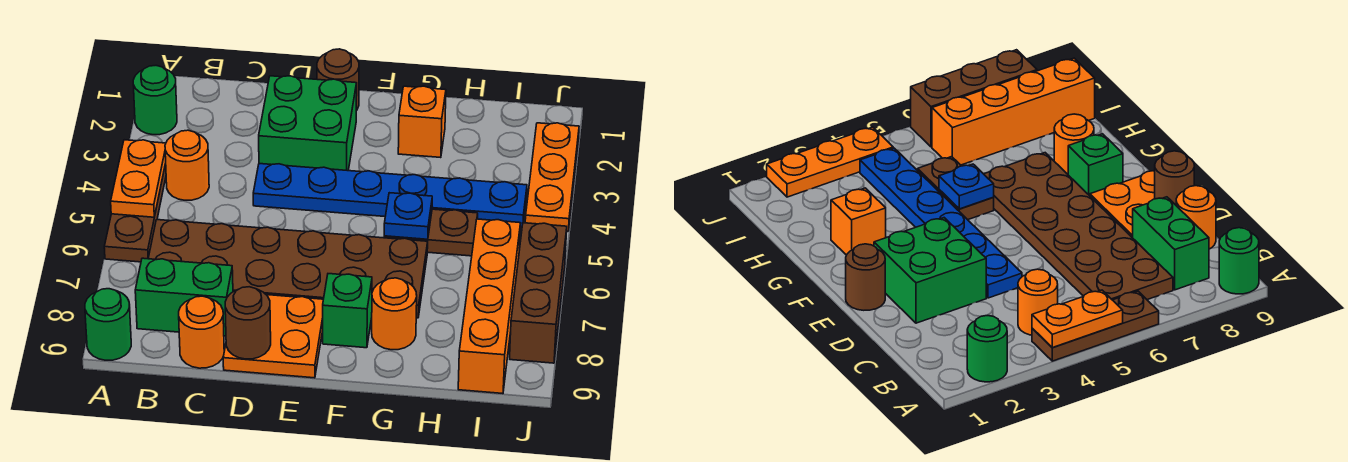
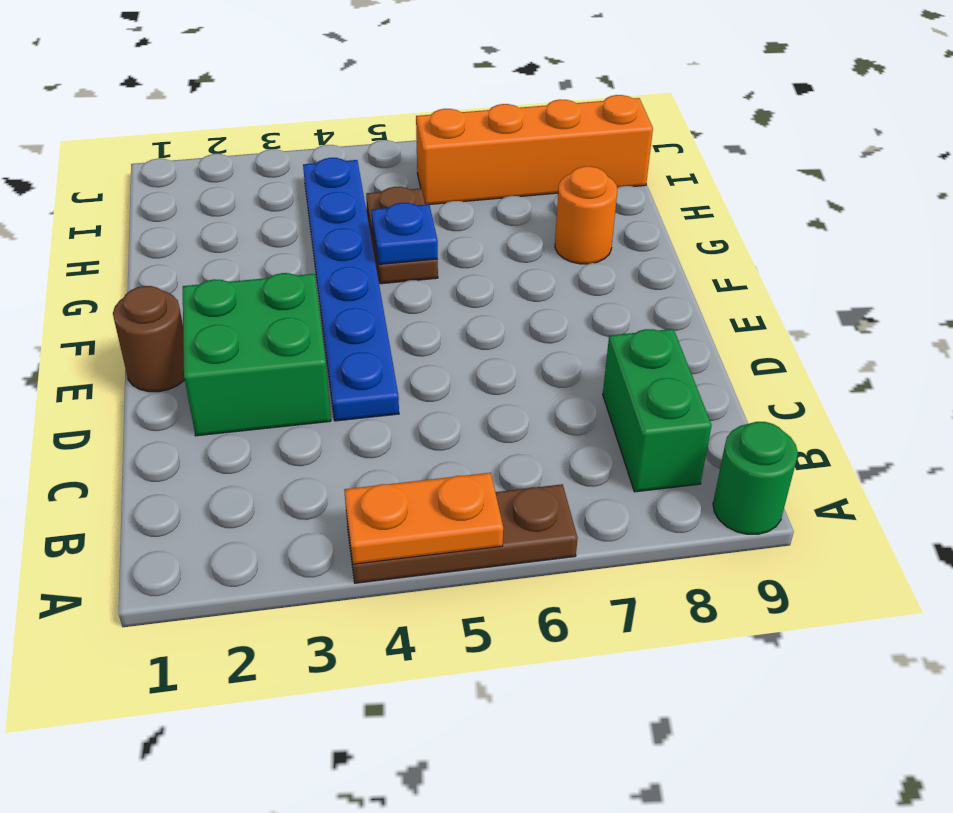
none -> green 1x1 round brick [133,66,177,135]
none -> orange 1x1 round brick [165,130,209,200]
none -> brown 2x6 plate [148,220,428,318]

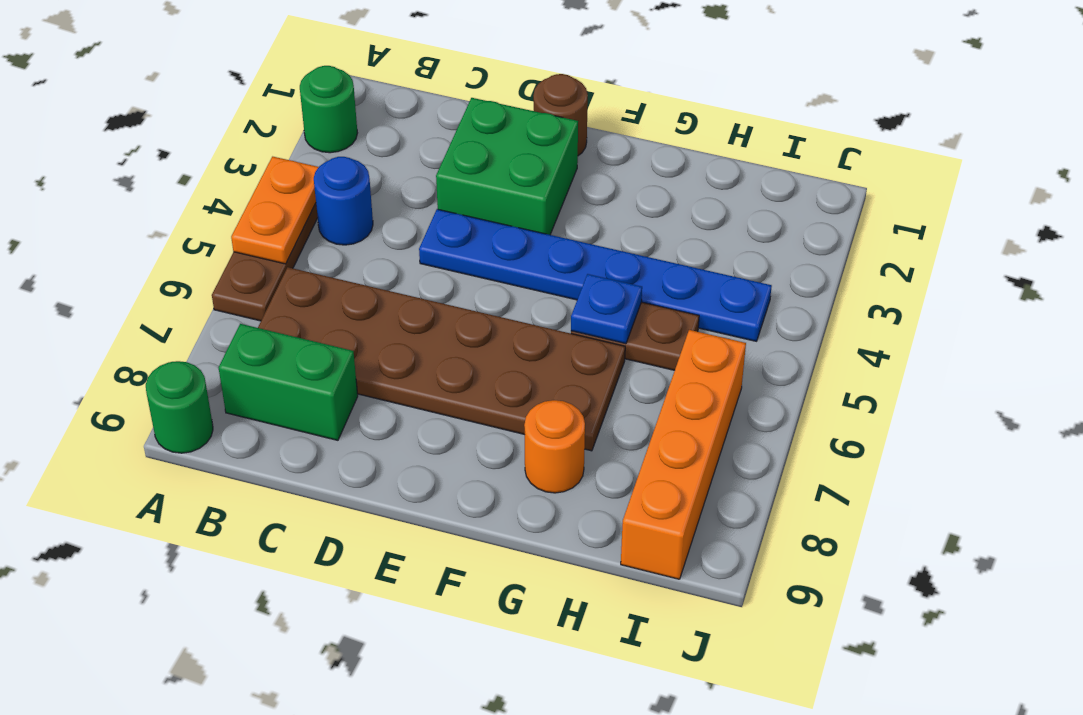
blue 1x1 round brick [314,157,373,245] -> orange 1x1 round brick [165,130,209,200]
none -> orange 1x1 round brick [179,296,224,368]
none -> orange 2x2 plate [223,295,323,378]
none -> green 1x1 brick [323,274,372,348]

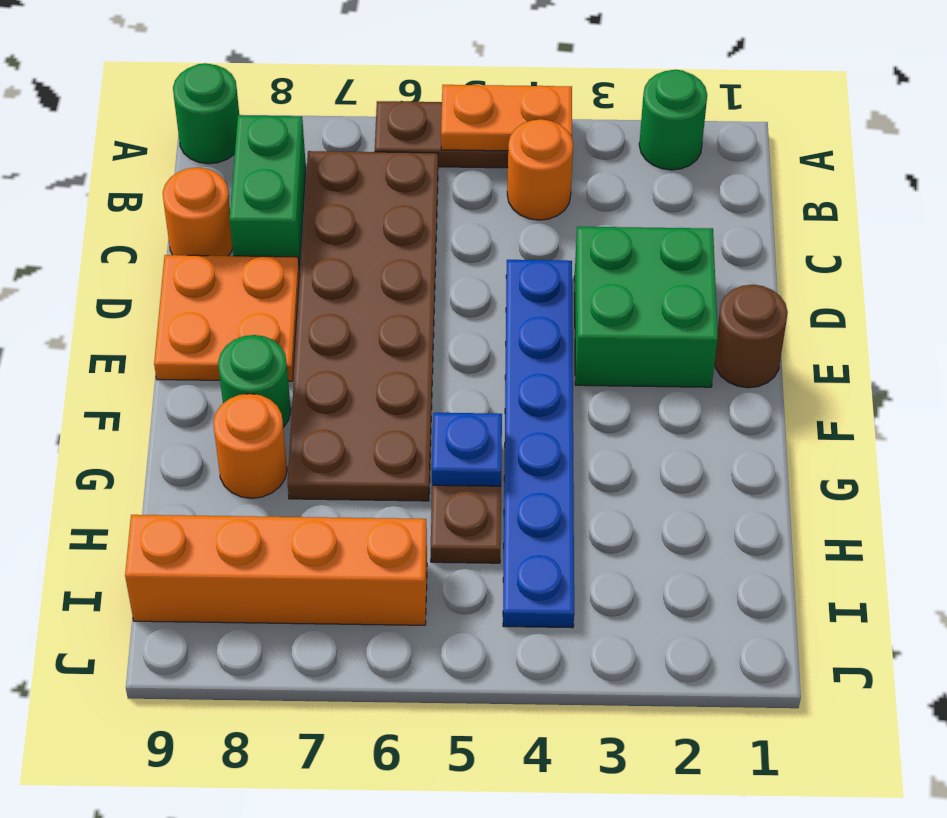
green 1x1 round brick [218,335,291,427] -> green 1x1 brick [323,274,372,348]
none -> orange 1x1 brick [398,86,446,158]
none -> orange 1x3 plate [525,123,579,231]
none -> brown 1x3 brick [510,223,567,363]

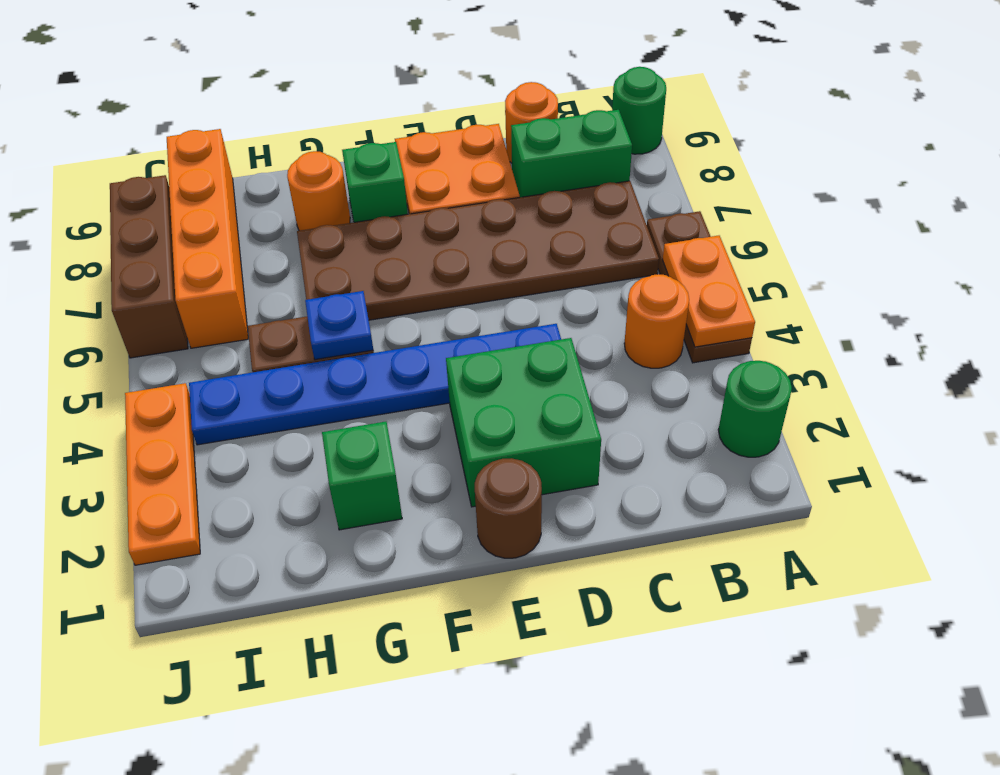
green 1x1 brick [322,422,402,530] -> orange 1x1 brick [398,86,446,158]
none -> brown 1x1 round brick [225,287,271,359]

